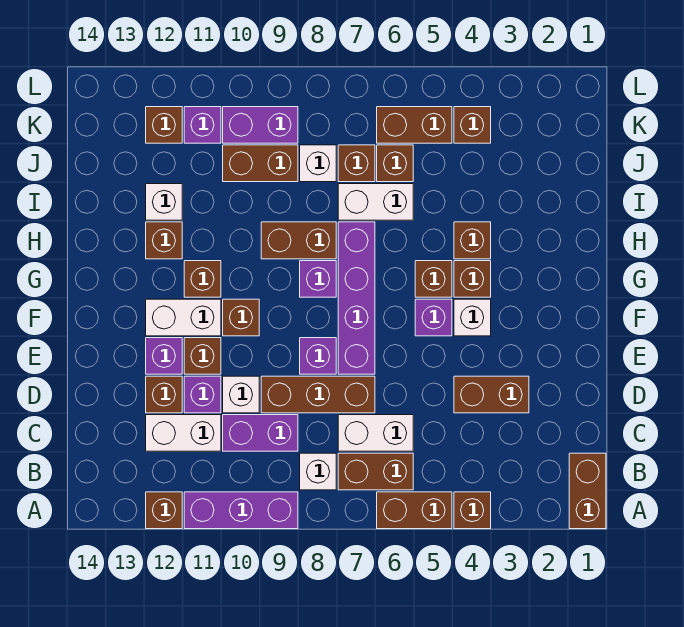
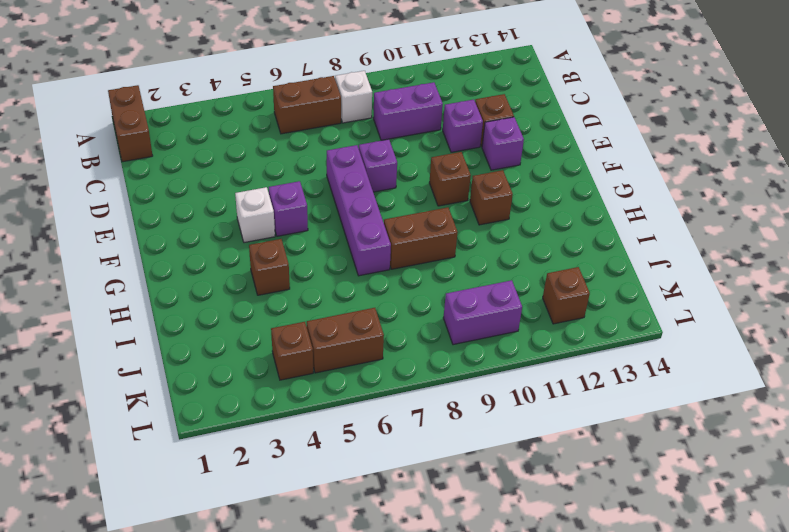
none -> brown 1x1 brick [454,492,491,529]
none -> brown 1x2 brick [377,492,452,529]
none -> purple 1x3 brick [184,492,298,529]
none -> brown 1x1 brick [146,492,182,529]

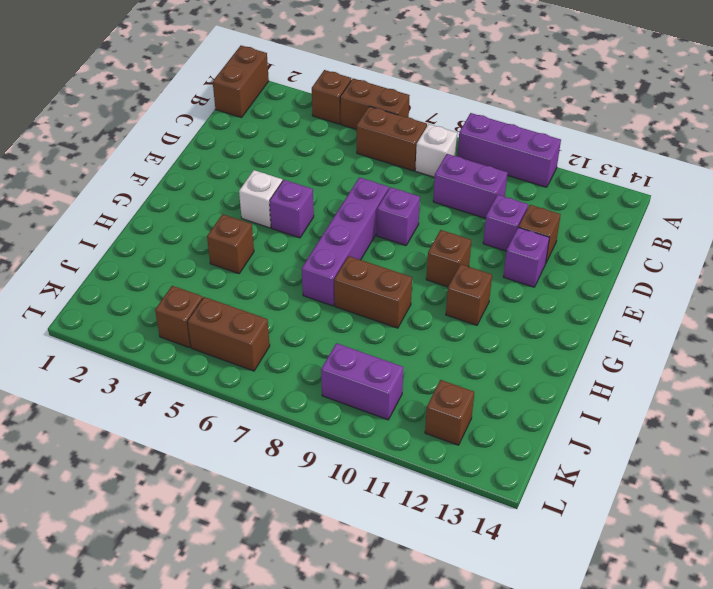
none -> brown 1x1 brick [146,492,182,529]
none -> white 1x2 brick [338,415,413,451]
none -> white 1x2 brick [146,415,221,451]
none -> brown 1x2 brick [454,376,529,413]

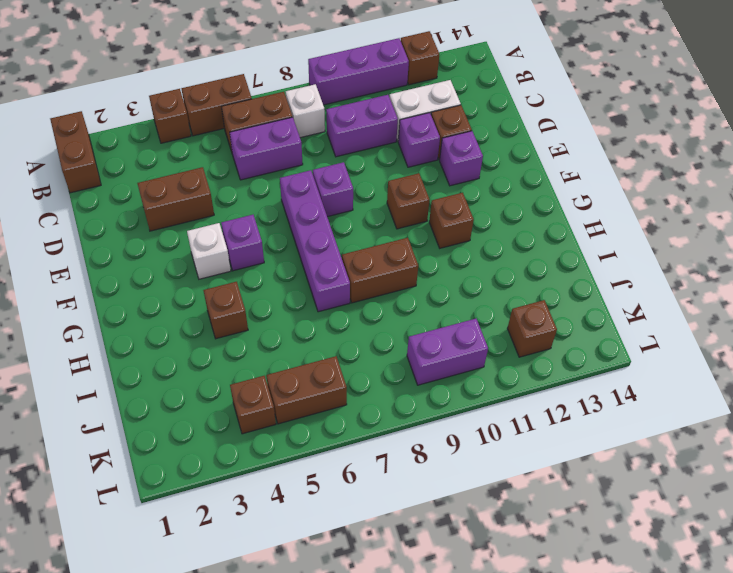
purple 1x2 brick [230,117,303,180] -> white 1x2 brick [338,415,413,451]
none -> brown 1x3 brick [261,376,375,413]
none -> white 1x1 brick [223,376,259,413]
none -> brown 1x1 brick [184,338,221,374]
none -> white 1x2 brick [146,299,221,336]

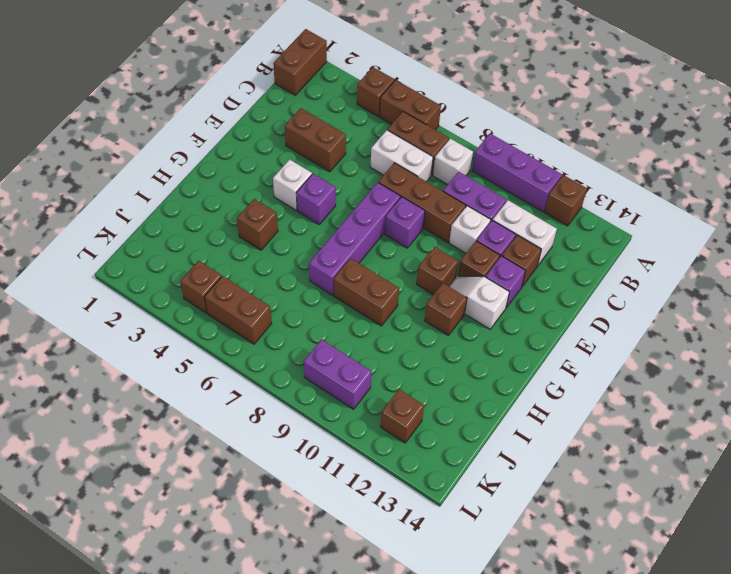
white 1x2 slope [449,276,509,329] -> white 1x2 brick [146,299,221,336]
none -> brown 1x1 brick [454,261,491,297]
none -> brown 1x1 brick [415,261,452,297]
none -> purple 1x1 brick [300,261,336,297]
none -> brown 1x1 brick [146,222,182,259]

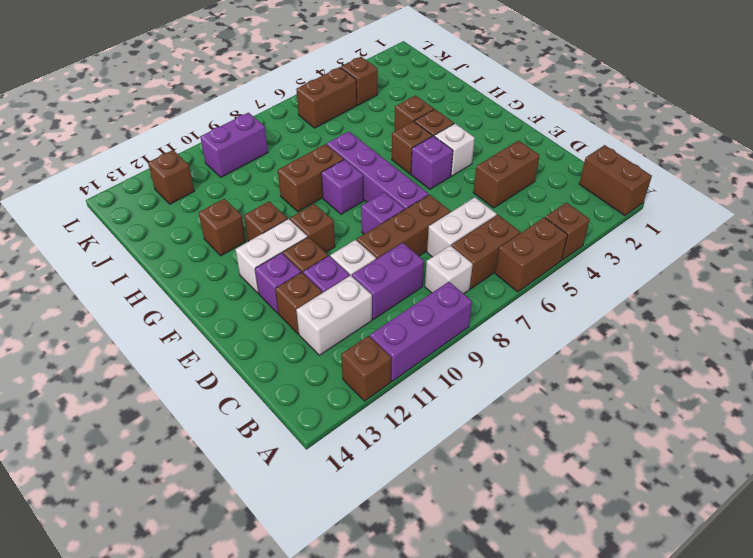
none -> white 1x2 brick [338,184,413,220]
none -> white 1x1 brick [146,184,182,220]
none -> brown 1x1 brick [377,145,413,182]
none -> brown 1x1 brick [338,145,375,182]

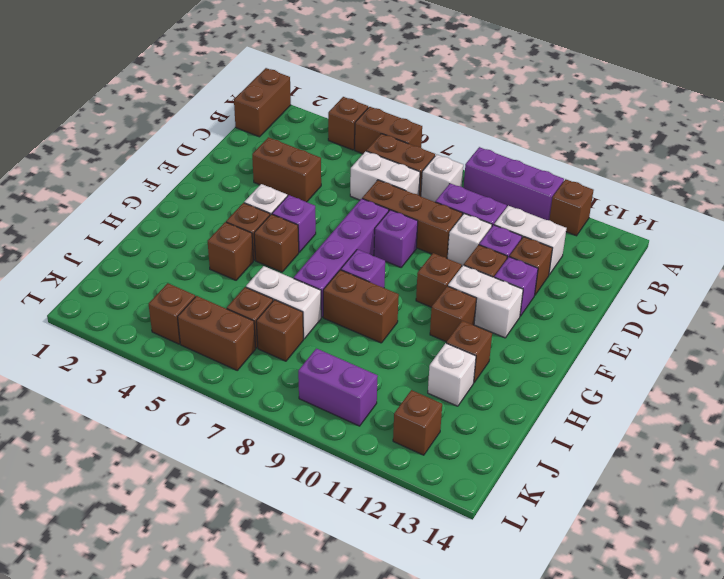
none -> white 1x1 brick [300,145,336,182]
none -> brown 1x2 brick [223,145,298,182]
none -> purple 1x1 brick [184,107,221,143]

